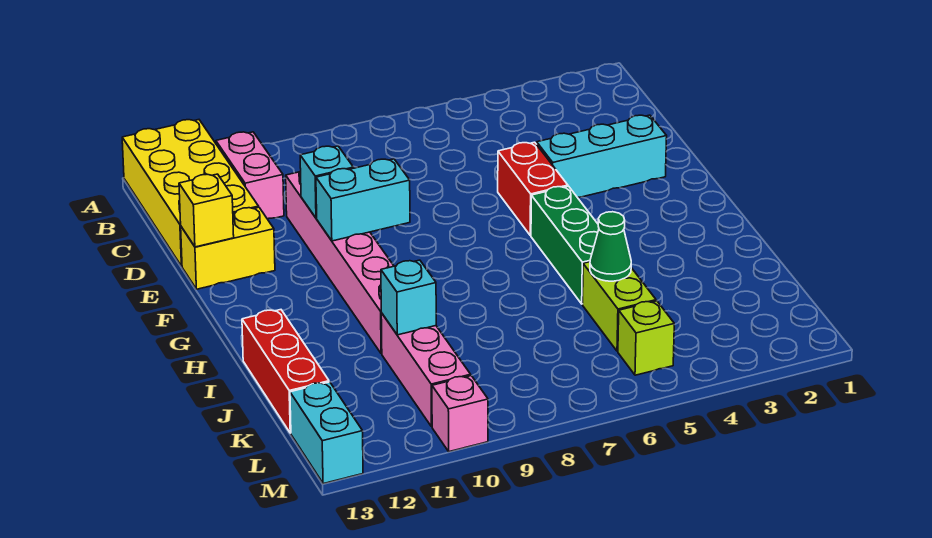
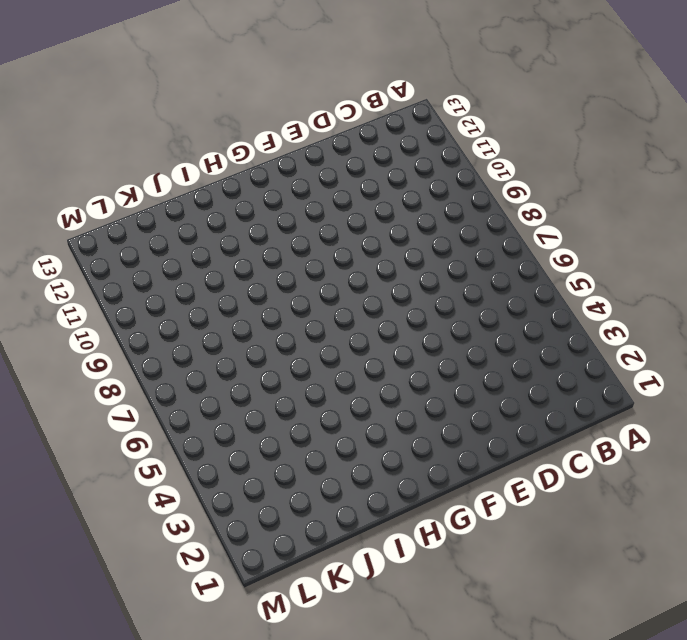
none -> yellow 2x4 brick [122,120,259,266]
none -> pink 1x2 brick [216,132,284,219]
none -> pink 1x6 brick [286,171,394,354]

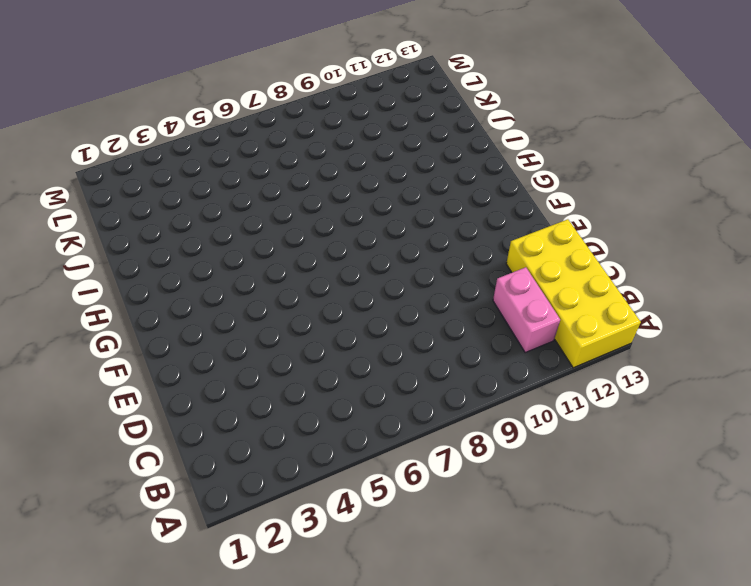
none -> pink 1x6 brick [286,171,394,354]
none -> cyan 1x3 brick [537,115,667,197]
none -> red 1x2 brick [498,142,568,236]

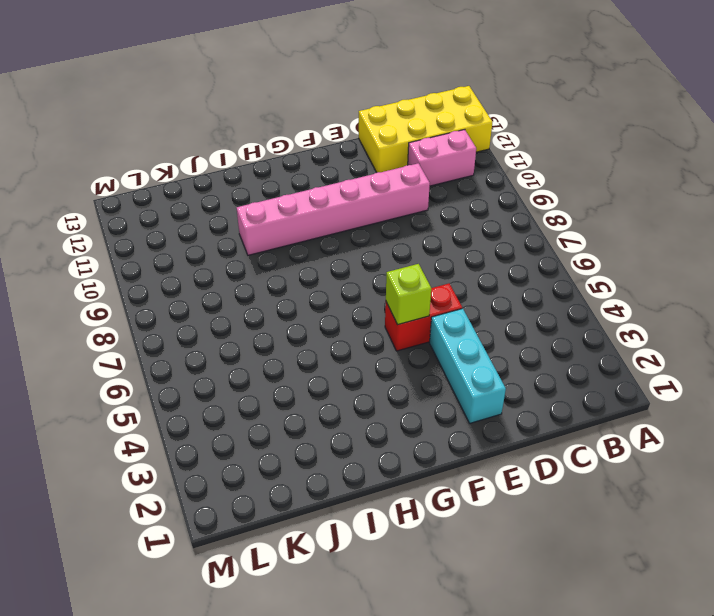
lime 1x1 brick [386,264,431,324] -> lime 1x1 brick moved to [618,301,674,375]
none -> yellow 1x2 brick [181,207,275,289]
none -> green 1x3 brick [531,186,599,304]
none -> red 1x3 brick [242,310,329,433]

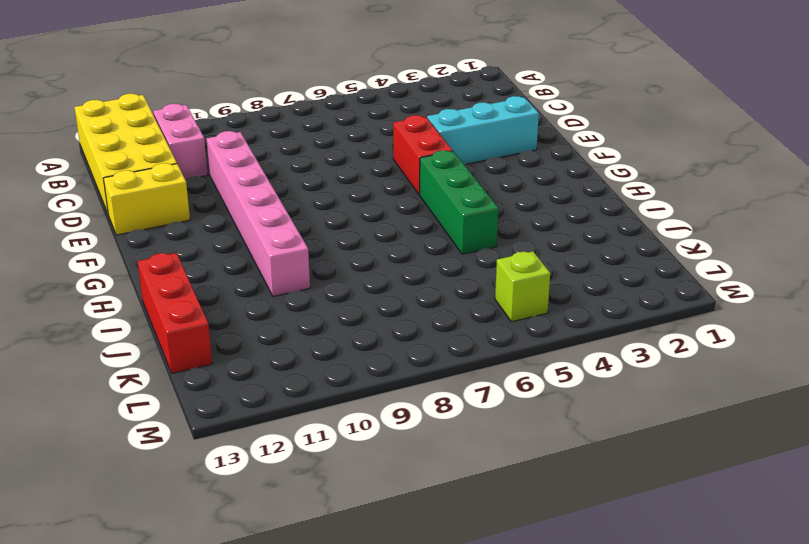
none -> lime 1x2 brick [583,262,656,351]
none -> pink 1x3 brick [381,313,471,427]
none -> cyan 1x2 brick [290,382,363,484]

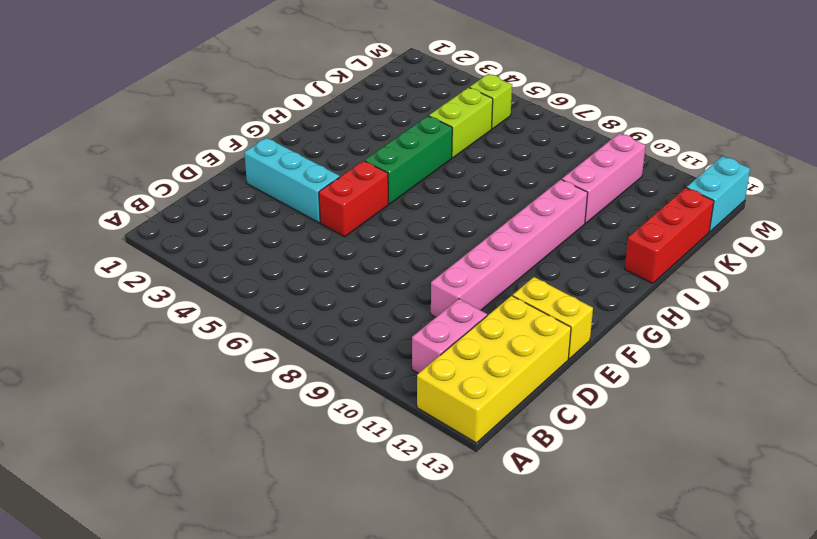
none -> pink 1x1 brick [432,376,488,452]
none -> cyan 1x1 brick [300,146,353,218]
none -> yellow 1x1 brick [179,174,234,247]

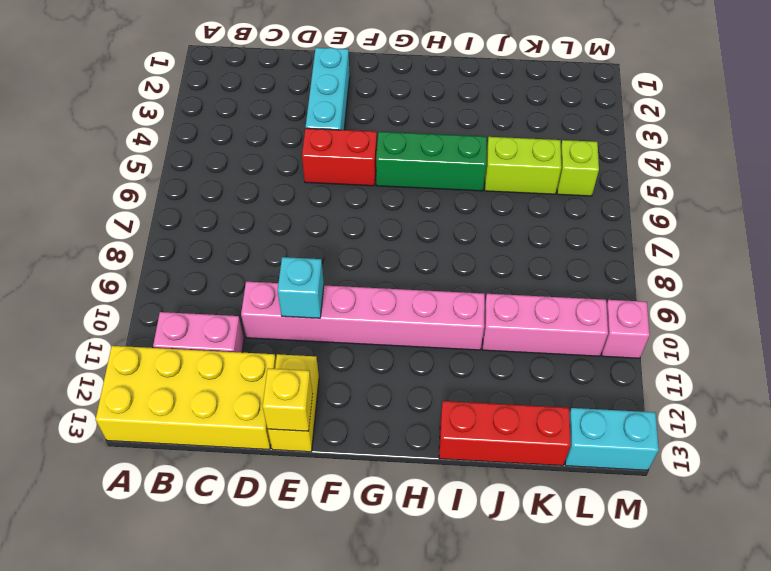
none -> cyan 1x2 brick [316,159,410,241]
none -> green 1x1 cone [590,212,631,281]
none -> cyan 1x1 brick [381,260,436,335]

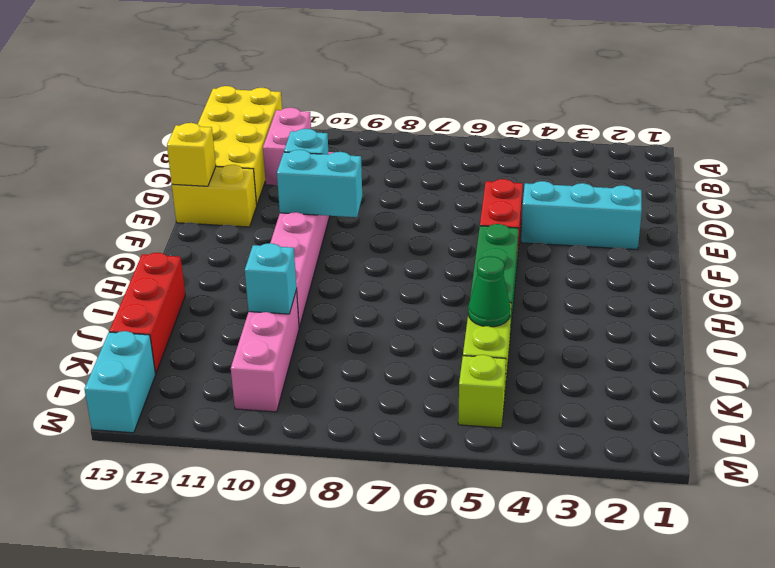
none -> pink 1x1 brick [432,376,488,452]

